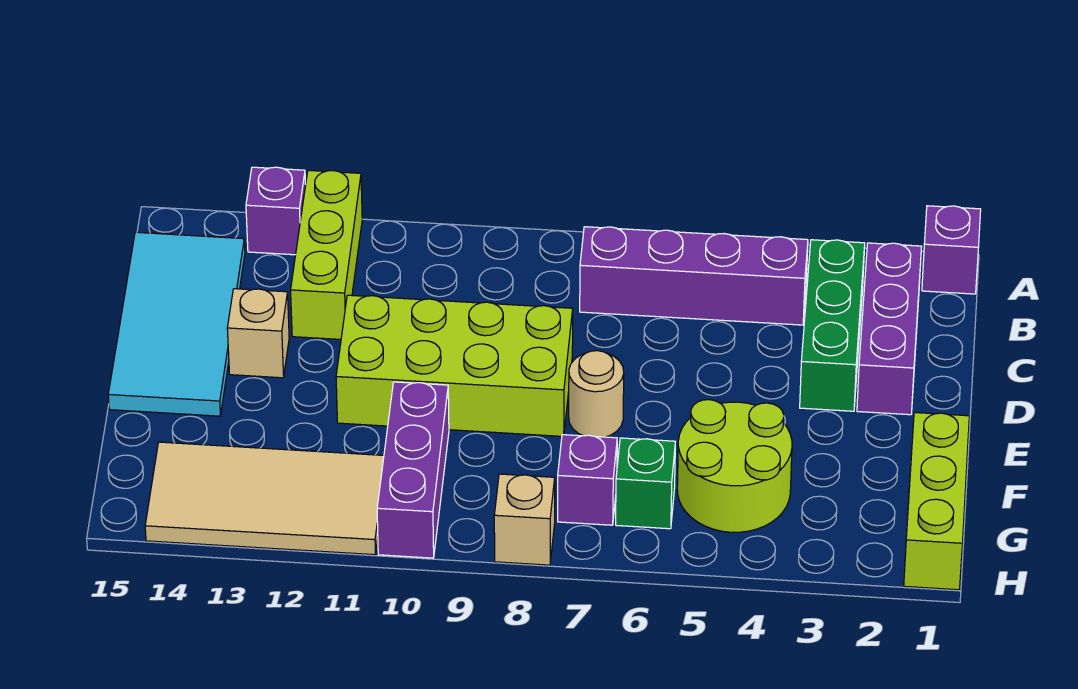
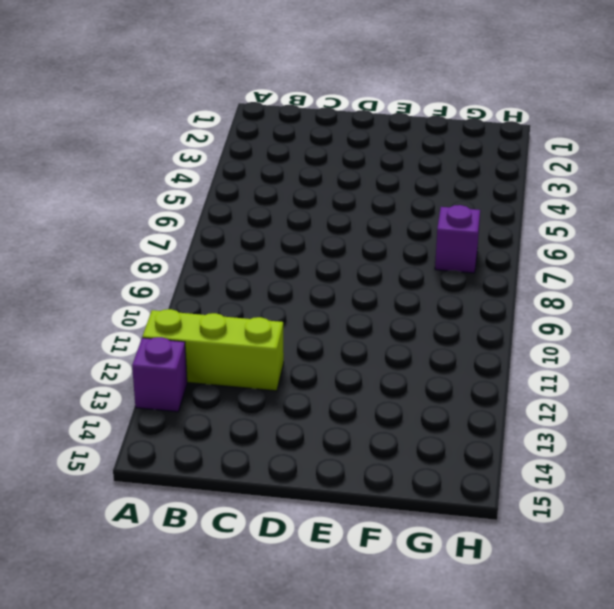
none -> purple 1x1 brick [922,206,981,294]
none -> purple 1x3 brick [857,243,922,415]
none -> green 1x3 brick [800,240,865,411]

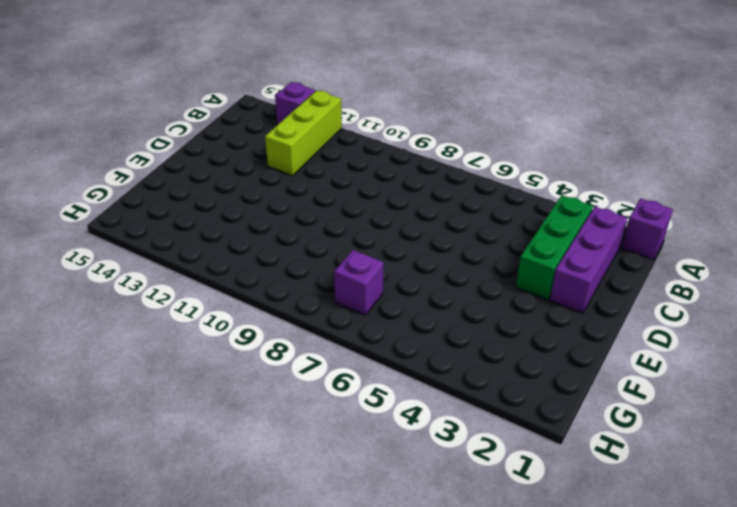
none -> purple 1x4 brick [580,227,808,325]
none -> cyan 2x4 tile [108,232,245,416]
none -> lime 2x4 brick [336,295,573,436]

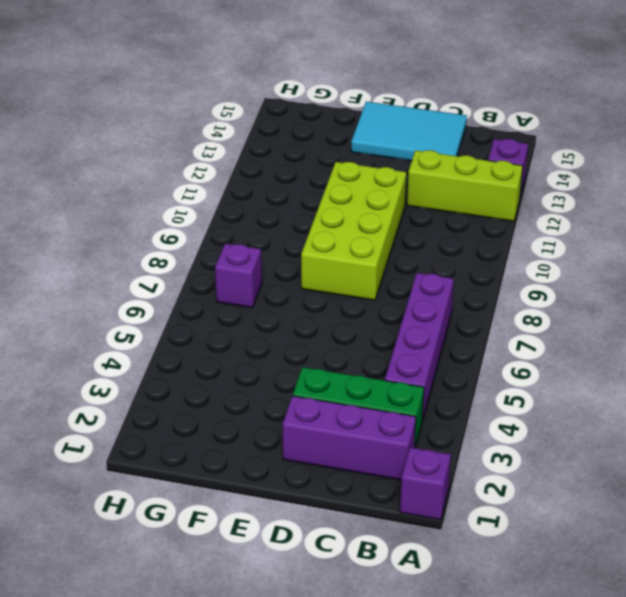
cyan 2x3 tile [351,102,467,161] -> cyan 2x4 tile [108,232,245,416]
none -> tan 1x1 brick [227,289,289,378]
none -> tan 1x1 round brick [569,351,624,437]
none -> lime 1x3 brick [904,413,969,590]

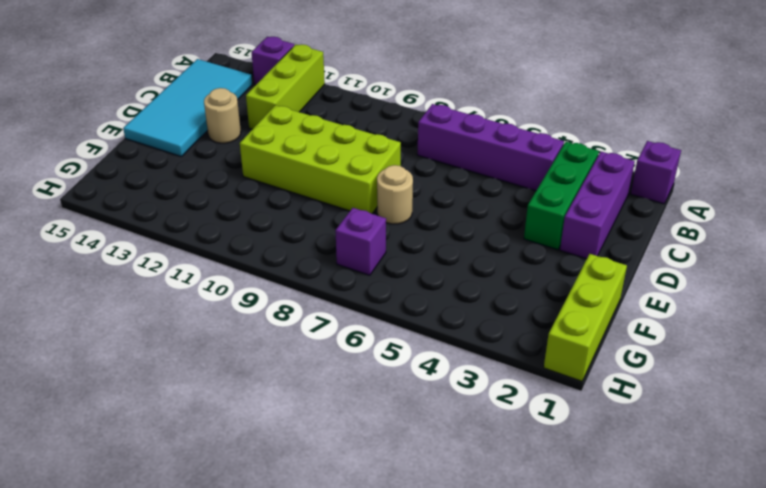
tan 1x1 round brick [204,88,241,143] -> tan 1x1 brick [227,289,289,378]
none -> lime 2x2 round brick [677,400,792,532]
none -> purple 1x3 brick [377,382,449,558]
none -> green 1x1 brick [616,438,675,529]

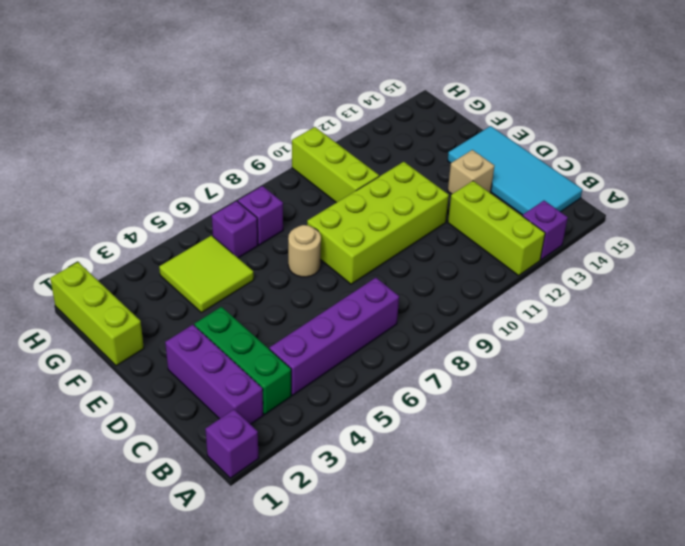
lime 2x2 tile [159,236,254,313] -> lime 2x2 round brick [677,400,792,532]
lime 1x3 brick [292,127,379,203] -> purple 1x3 brick [377,382,449,558]
purple 1x1 brick [212,201,258,258] -> green 1x1 brick [616,438,675,529]
none -> tan 2x4 tile [145,442,384,555]
none -> tan 1x1 brick [494,474,555,565]

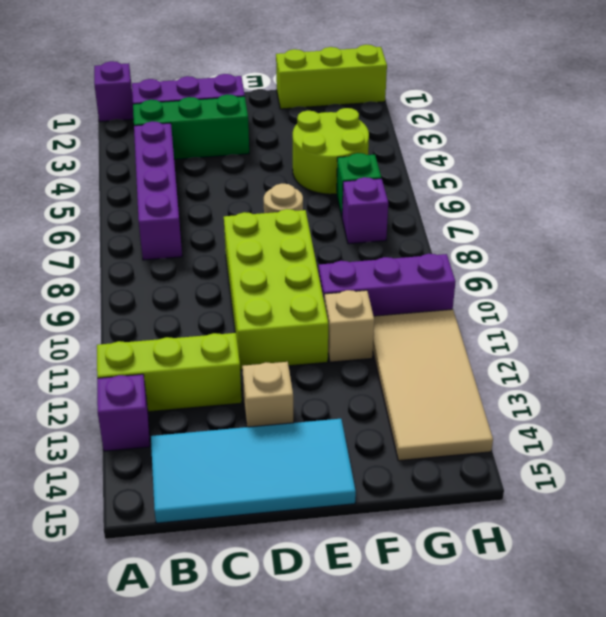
tan 1x1 brick [325,290,374,362] -> tan 1x1 brick moved to [494,474,555,565]

